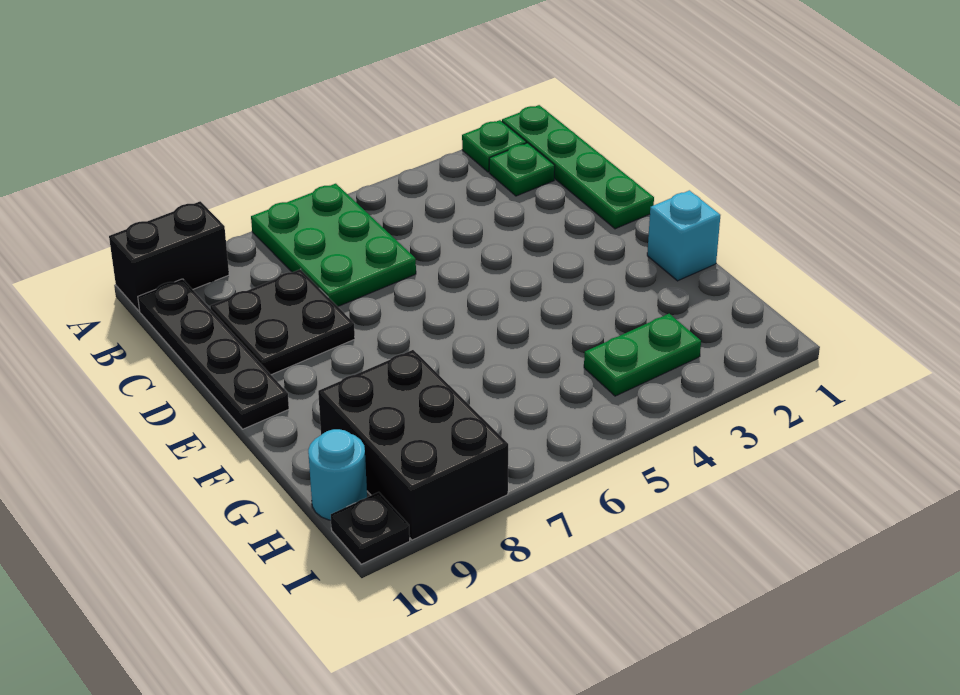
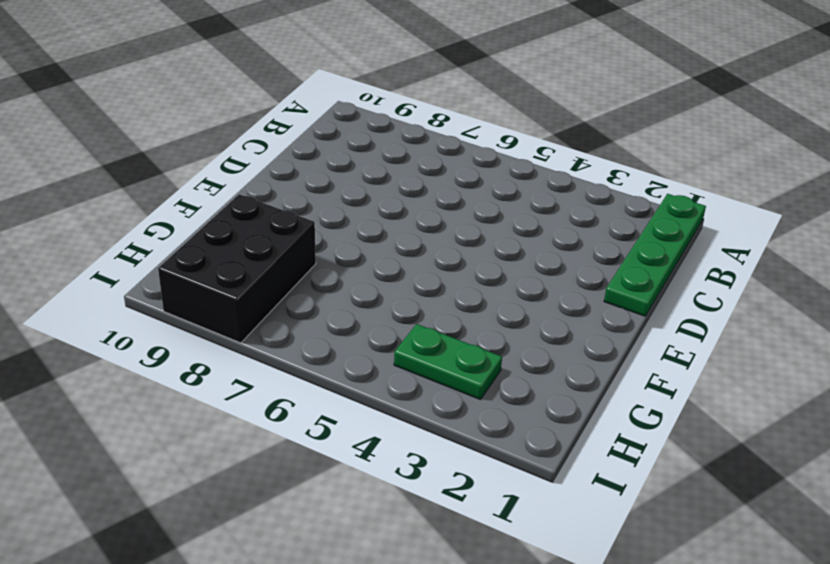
none -> green 1x1 plate [462,120,526,172]
none -> green 2x3 plate [251,184,416,306]
none -> black 1x2 brick [109,201,229,311]

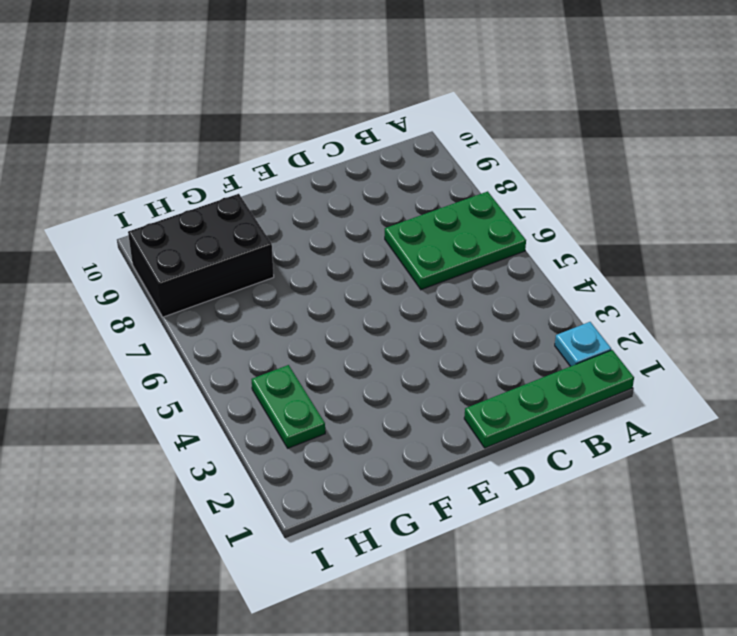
cyan 1x1 plate [555,322,611,366] -> green 1x1 plate [462,120,526,172]
none -> black 1x2 brick [109,201,229,311]
none -> green 1x1 plate [489,143,555,196]
none -> black 1x4 plate [138,279,289,429]

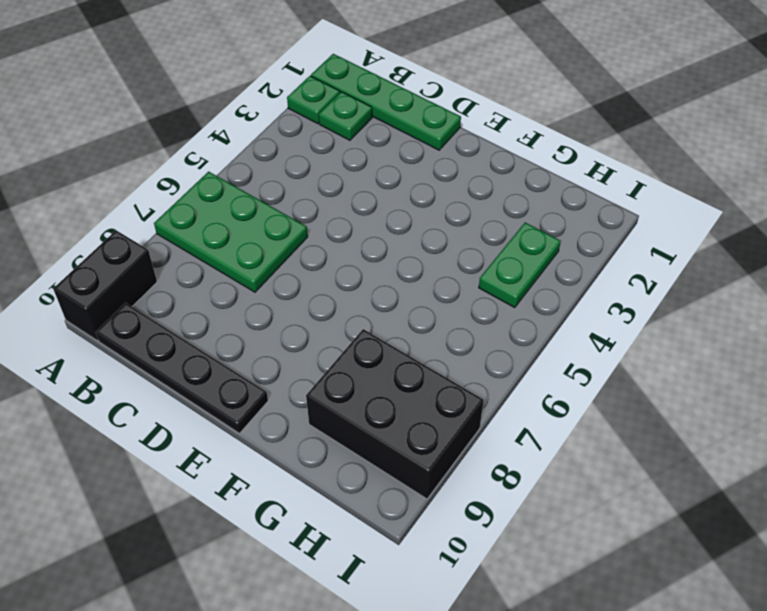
none -> black 2x2 plate [210,269,355,375]
none -> cyan 1x1 brick [647,190,720,281]
none -> cyan 1x1 round brick [308,429,367,520]

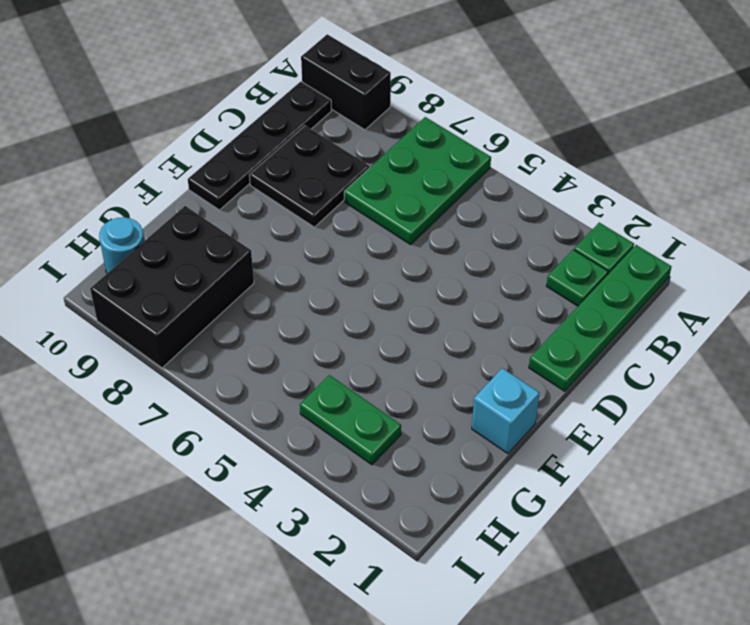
none -> black 1x1 plate [331,492,410,564]

